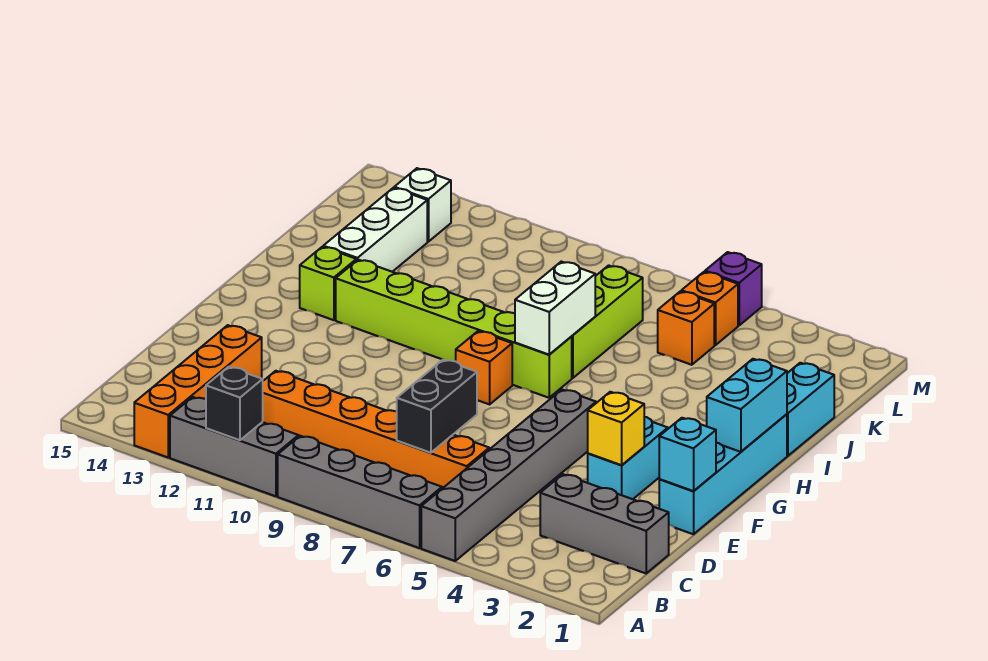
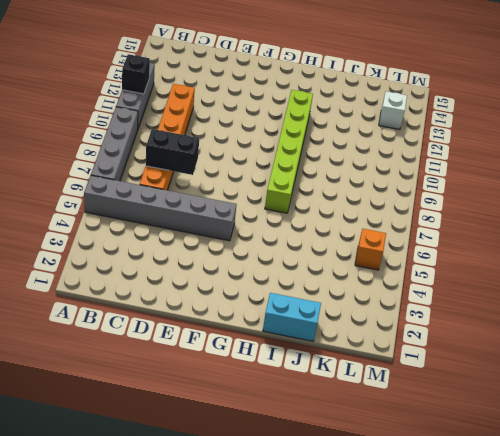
none -> orange 1x4 brick [134,325,262,457]
none -> grey 1x3 brick [540,474,669,573]
none -> cyan 1x4 brick [659,414,787,534]

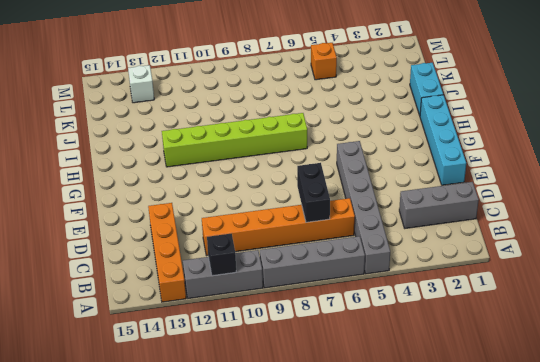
none -> cyan 1x2 brick [588,417,668,499]
none -> orange 1x1 brick [456,331,512,404]
none -> lime 1x1 brick [300,247,356,320]

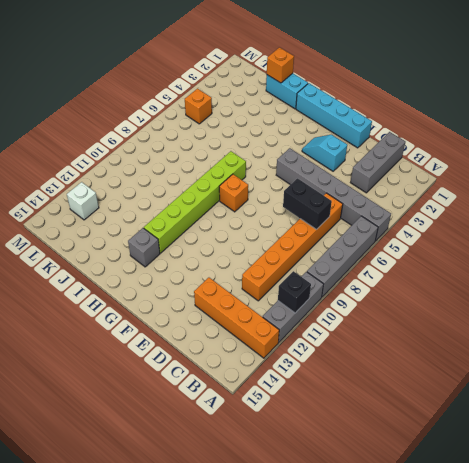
cyan 1x2 slope [302,135,347,171] -> cyan 1x2 brick [588,417,668,499]
grey 1x1 brick [128,228,160,267] -> lime 1x1 brick [300,247,356,320]
orange 1x1 brick [267,47,294,83] -> orange 1x1 brick moved to [658,291,714,365]
none -> lime 1x3 brick [571,265,643,378]
none -> white 1x3 brick [323,188,427,272]
none -> purple 1x1 brick [705,252,762,325]

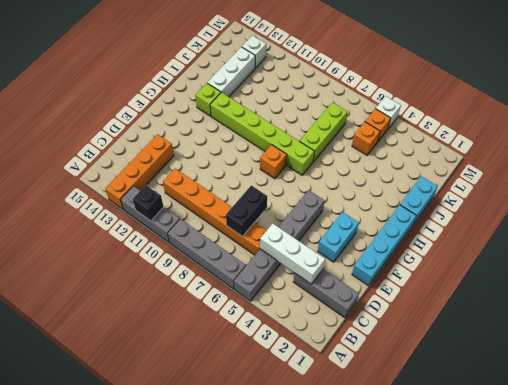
white 1x3 brick [260,224,325,284] -> none
white 1x1 brick [375,96,401,129] -> purple 1x1 brick [705,252,762,325]
none -> cyan 1x1 brick [659,418,716,491]
none -> yellow 1x1 brick [588,392,644,465]
none -> cyan 1x2 brick [707,359,787,452]

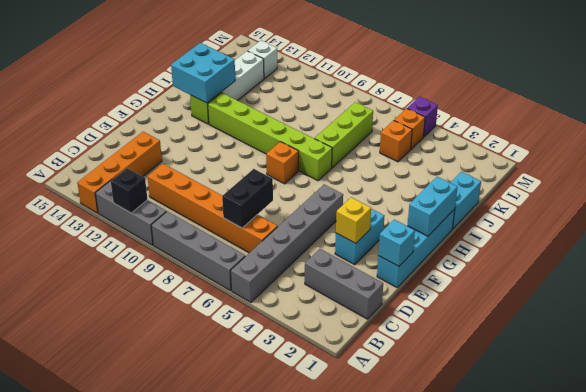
cyan 2x2 brick [171,43,235,103] -> none
none -> white 1x2 brick [515,262,595,355]

